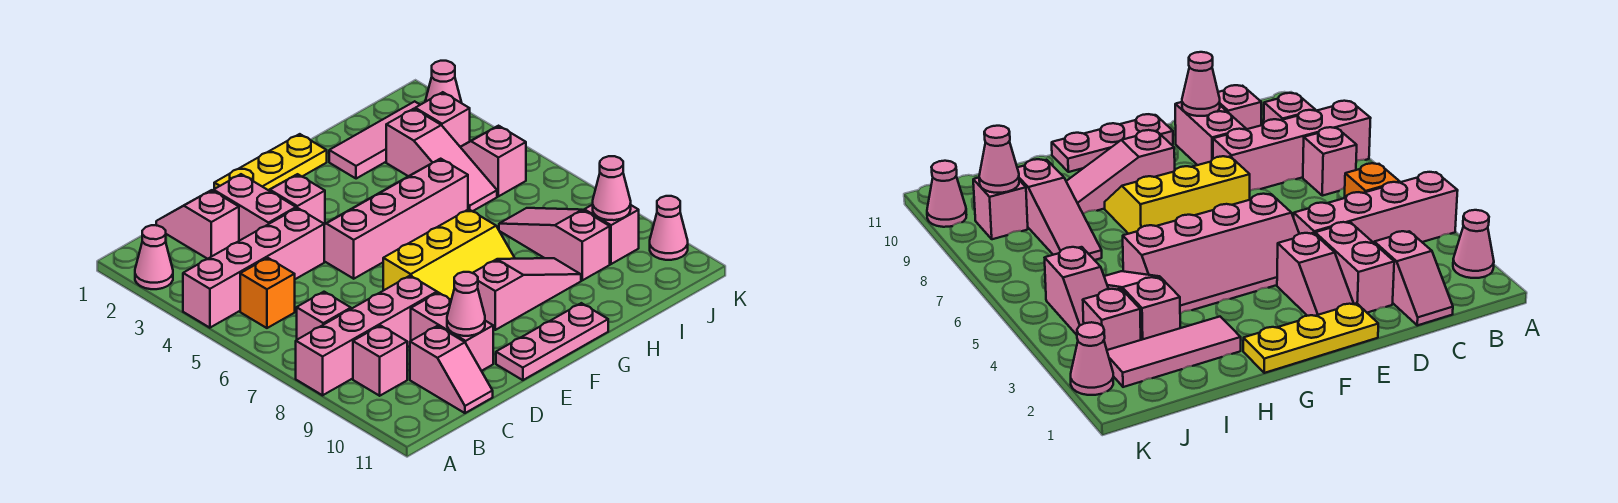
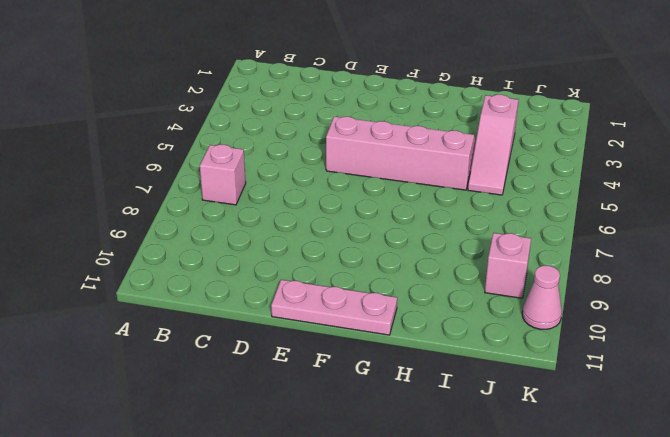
none -> pink 1x1 cone [135,225,173,289]
none -> pink 1x4 brick [183,208,324,328]
none -> pink 1x4 brick [296,276,437,395]

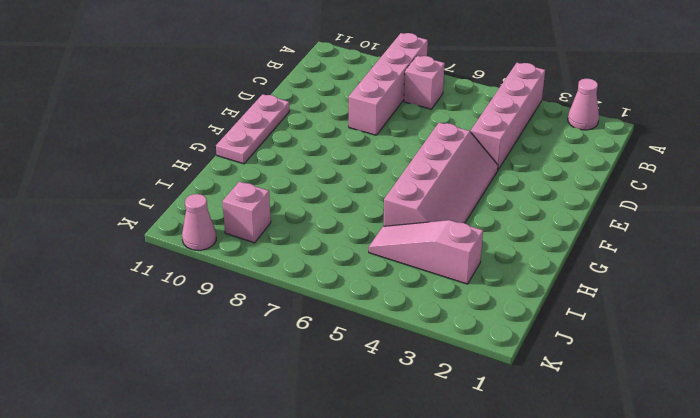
none -> orange 1x1 brick [240,258,295,328]
none -> pink 1x1 brick [353,325,407,396]
none -> pink 1x2 slope [156,190,239,259]

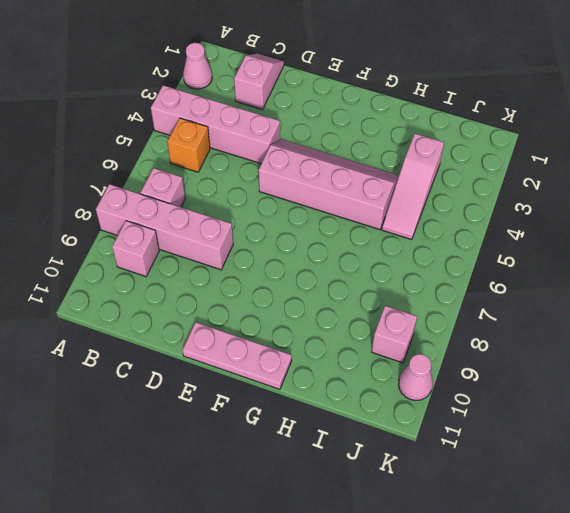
none -> pink 1x2 slope [410,326,493,413]
none -> pink 1x2 brick [214,174,296,241]
none -> pink 1x2 brick [411,292,493,371]

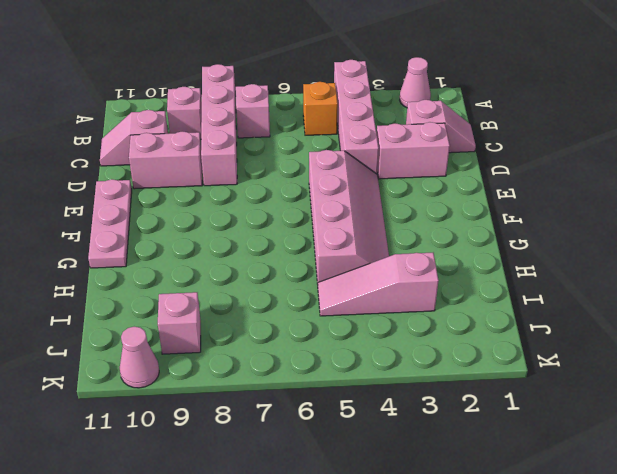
none -> yellow 1x3 plate [214,134,327,190]
none -> pink 1x2 slope [269,174,325,224]
none -> yellow 2x3 slope [383,209,515,300]

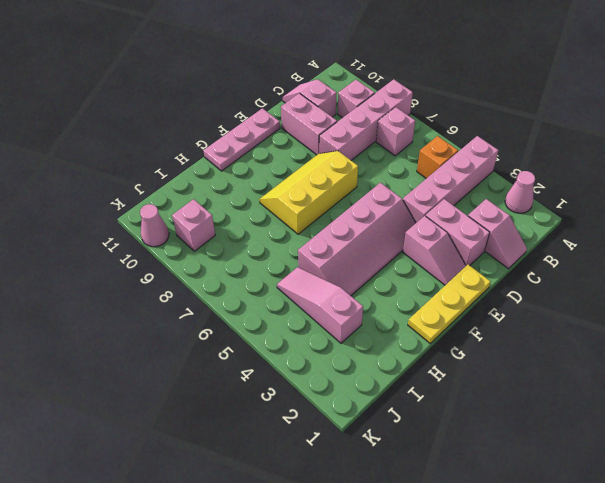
none -> pink 1x3 slope [473,258,581,330]
none -> pink 1x3 tile [329,101,420,179]
none -> pink 1x3 slope [499,208,610,280]

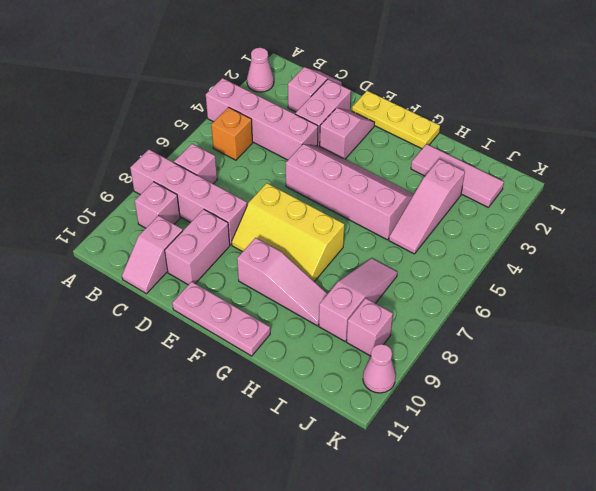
none -> pink 1x1 brick [415,92,470,147]
none -> pink 1x2 slope [461,126,526,196]
none -> pink 1x1 cone [425,61,462,103]

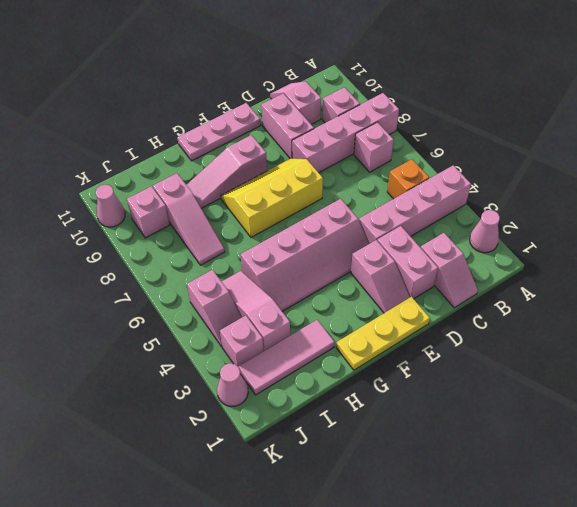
none -> pink 1x1 cone [447,272,485,336]
none -> pink 1x1 cone [593,156,631,220]

